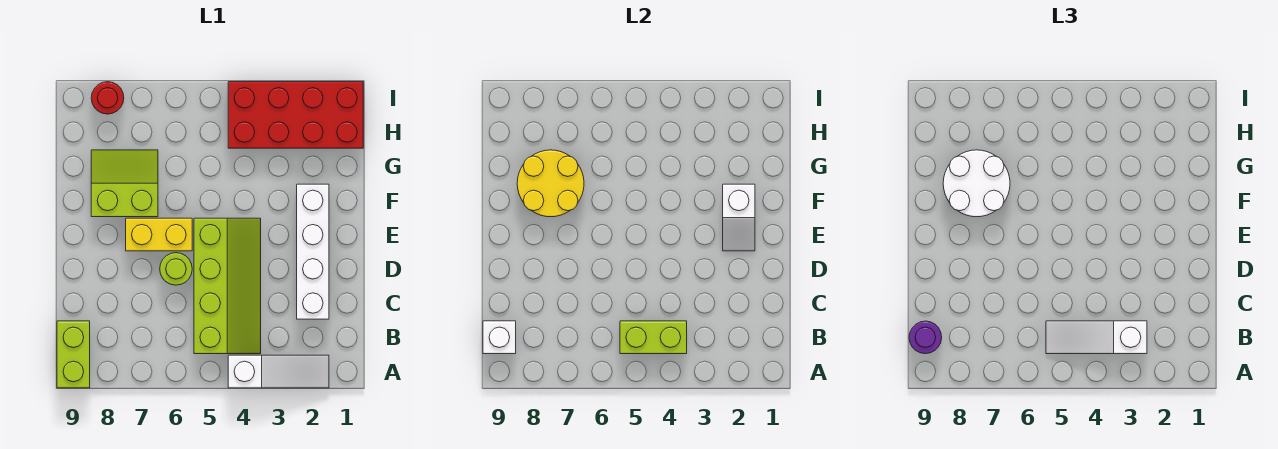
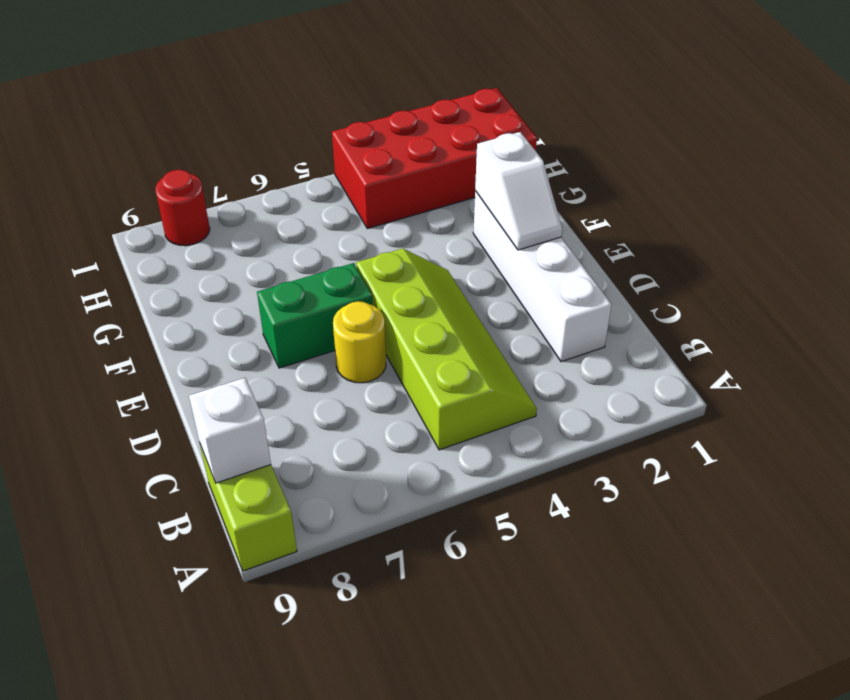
yellow 1x1 round brick [333,301,386,383] -> lime 1x1 round brick [160,253,192,285]
green 1x2 brick [257,263,373,368] -> yellow 1x2 brick [126,218,192,251]
none -> white 1x3 slope [228,355,329,388]
none -> lime 2x2 slope [91,150,158,217]
none -> lime 1x2 brick [620,321,687,354]

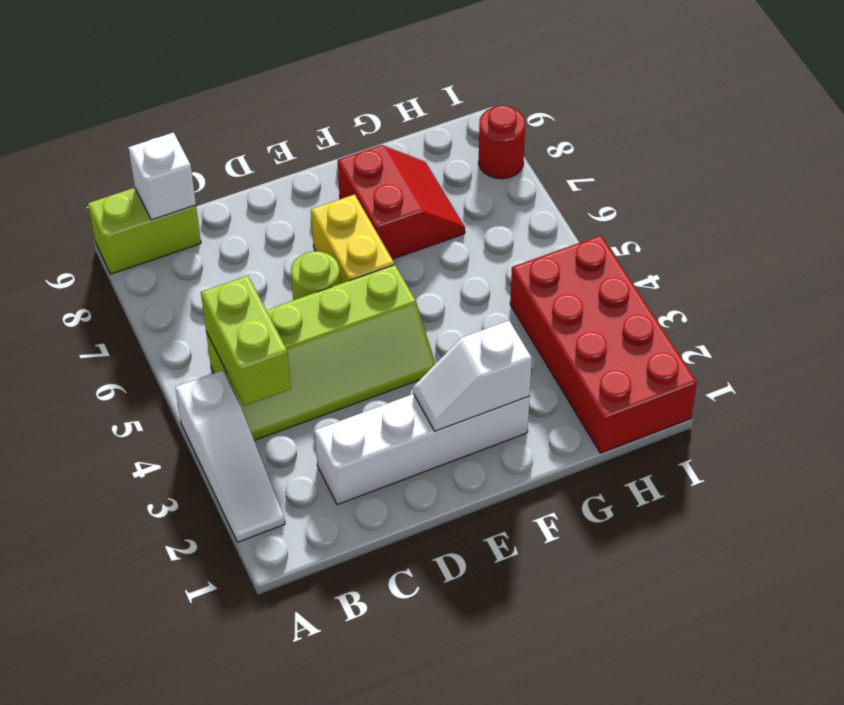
red 2x2 slope [338,145,465,259] -> lime 2x2 slope [91,150,158,217]
none -> yellow 2x2 round brick [517,150,584,217]
none -> white 1x3 slope [1046,321,1147,354]
none -> purple 1x1 round brick [909,321,942,354]

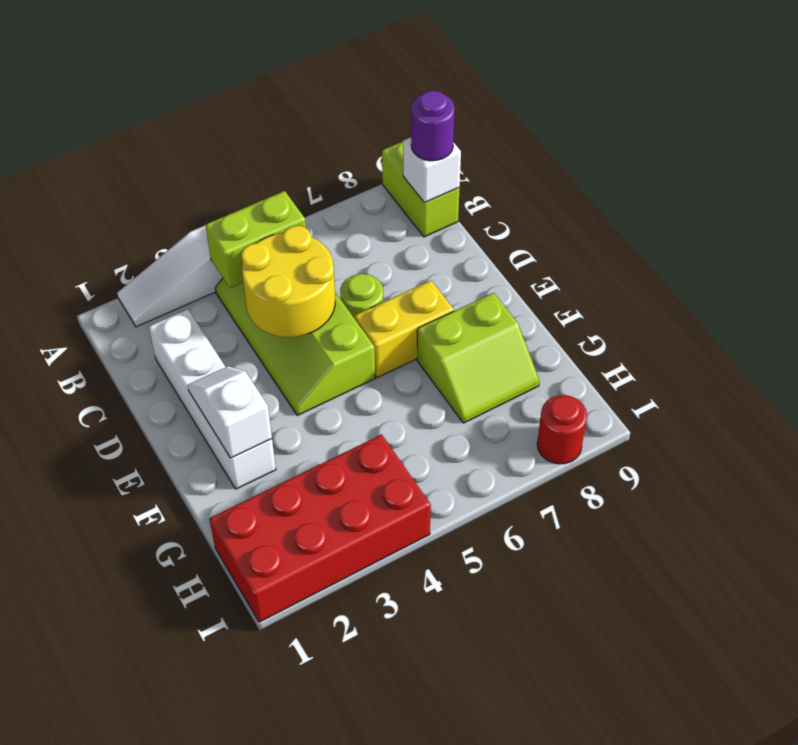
yellow 2x2 round brick [241,226,335,337] -> yellow 2x2 round brick moved to [517,150,584,217]
none -> white 1x3 slope [1046,321,1147,354]
none -> white 2x2 round brick [943,150,1010,217]

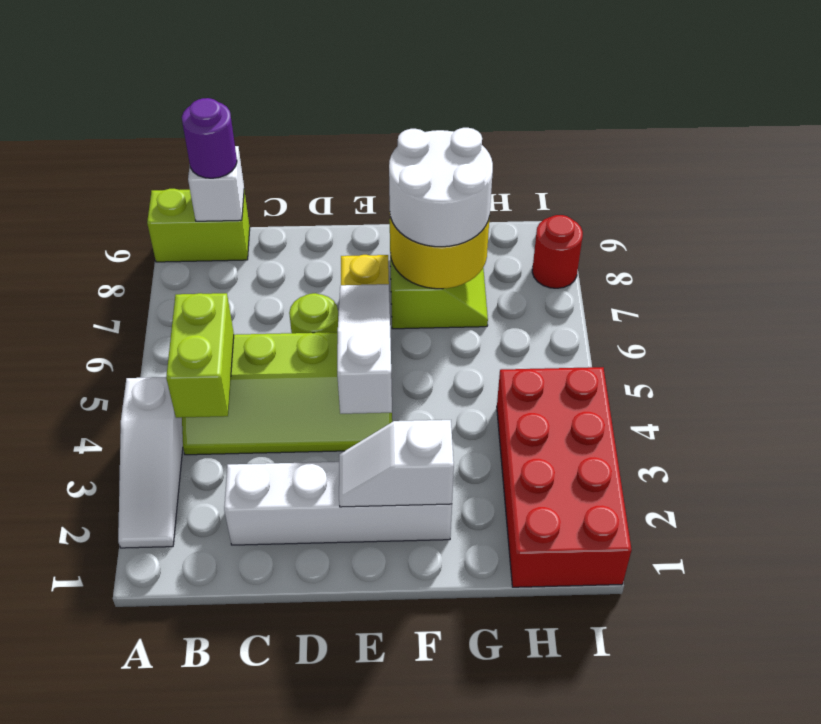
white 1x3 slope [337,284,392,414] -> white 1x3 slope moved to [1046,321,1147,354]

